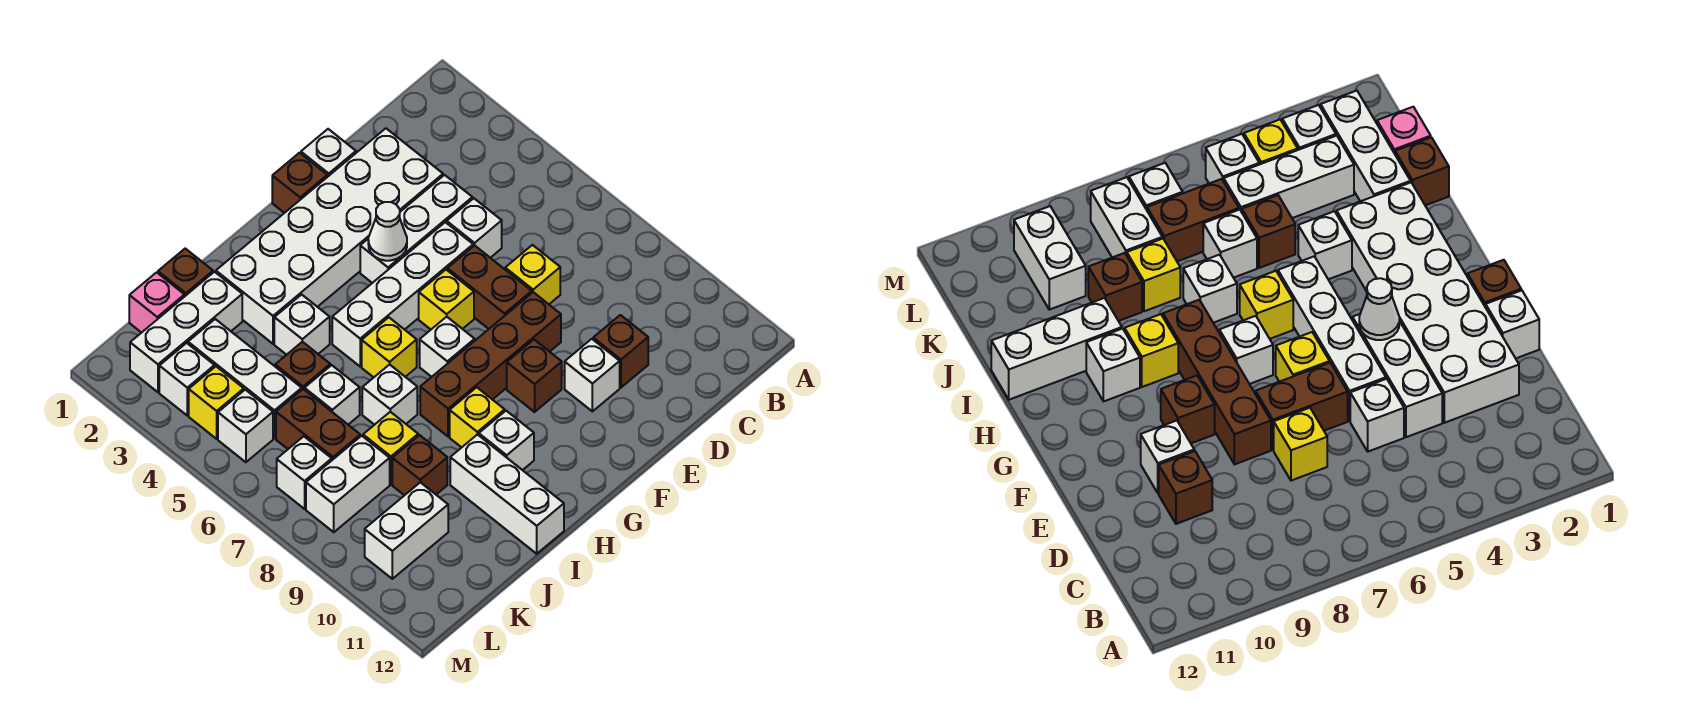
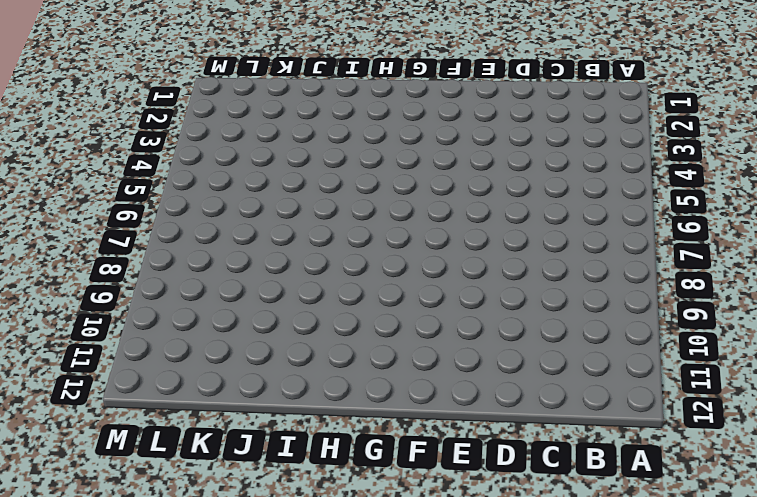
none -> white 2x6 brick [216,128,443,344]
none -> white 1x3 brick [360,175,472,283]
none -> white 1x1 brick [447,198,502,258]
none -> yellow 1x1 brick [505,245,560,304]

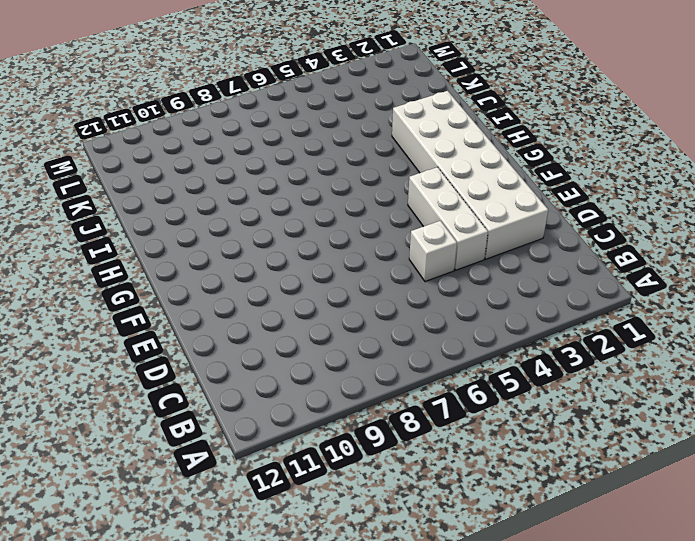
none -> yellow 1x1 brick [505,245,560,304]
none -> brown 1x1 brick [593,315,648,387]
none -> white 1x1 brick [301,129,356,177]
none -> white 1x4 brick [332,222,473,366]

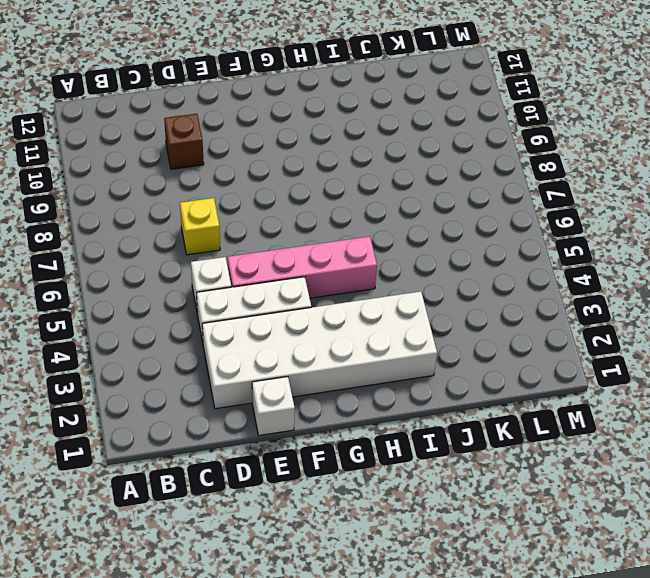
pink 1x4 brick [227,236,377,298] -> white 1x4 brick [332,222,473,366]
none -> brown 1x2 brick [447,245,532,329]
none -> brown 1x4 brick [420,292,561,437]
none -> white 1x1 brick [565,339,620,411]
none -> brown 1x1 brick [272,153,327,213]

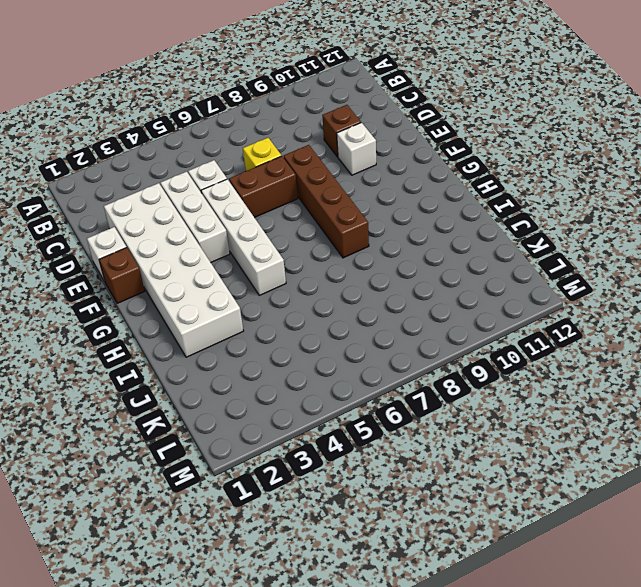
none -> yellow 1x1 brick [419,270,474,329]
none -> brown 1x1 brick [507,340,562,412]
none -> white 1x1 brick [420,317,475,377]
none -> yellow 1x1 brick [362,317,417,377]

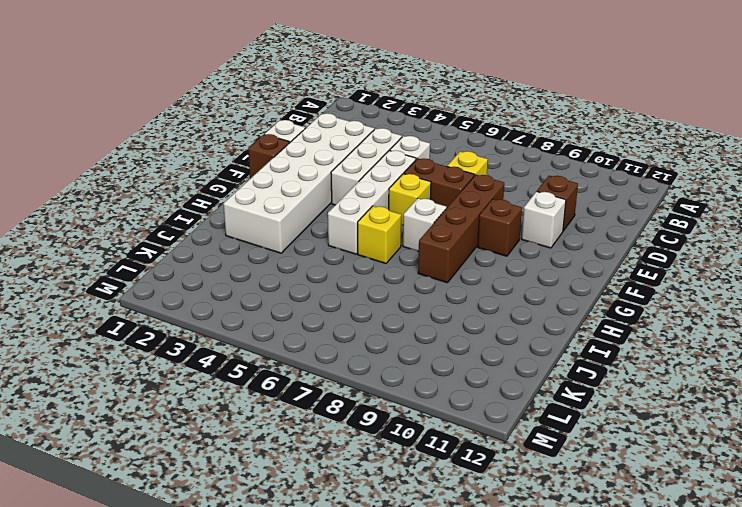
none -> yellow 1x1 brick [450,387,505,447]
none -> white 1x1 brick [479,411,534,470]
none -> white 1x1 brick [274,295,330,355]
none -> white 1x1 brick [362,364,417,425]

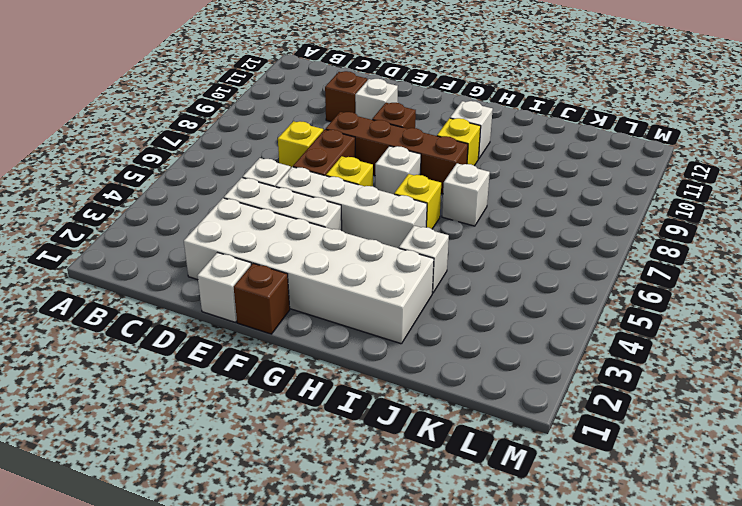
none -> white 1x3 brick [450,434,564,554]
none -> brown 1x1 brick [158,249,213,296]
none -> white 1x3 brick [130,272,242,392]
none -> brown 1x1 brick [275,342,330,389]

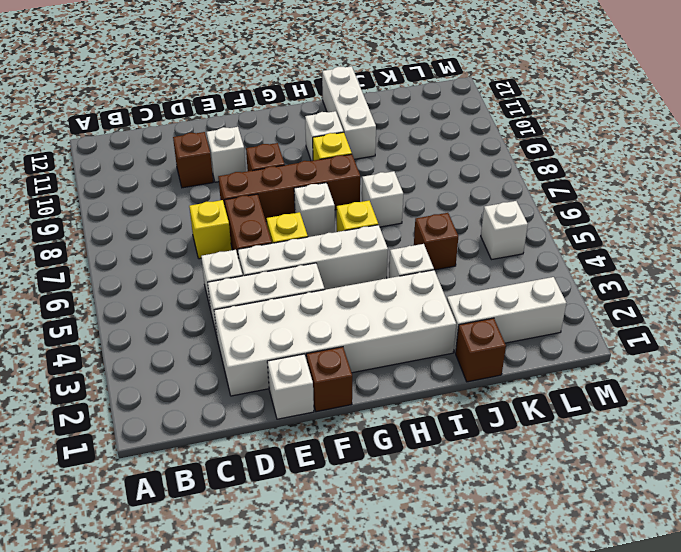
none -> white 1x1 brick [304,365,360,425]
none -> yellow 1x1 brick [363,412,418,484]
none -> brown 1x1 brick [392,435,447,495]
none -> pink 1x1 brick [129,272,185,333]

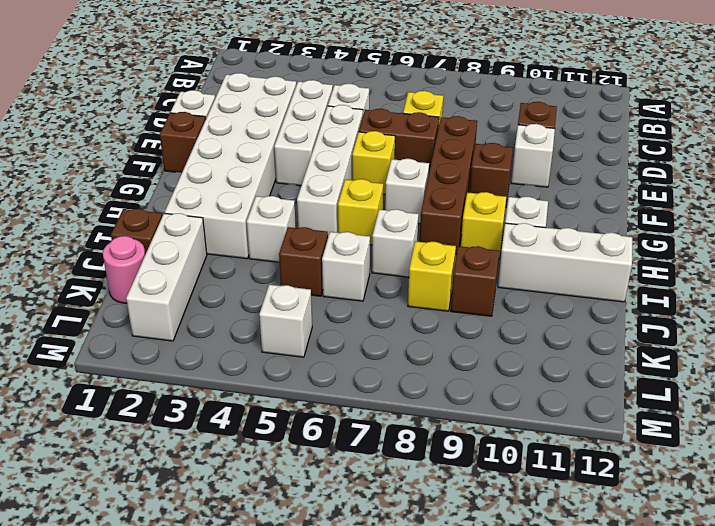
pink 1x1 round brick [103,236,145,303] -> pink 1x1 brick [129,272,185,333]
none -> white 1x3 brick [188,319,302,438]
none -> brown 1x2 brick [276,389,360,460]
none -> white 1x2 brick [306,436,390,532]
none -> white 1x2 brick [365,482,448,579]

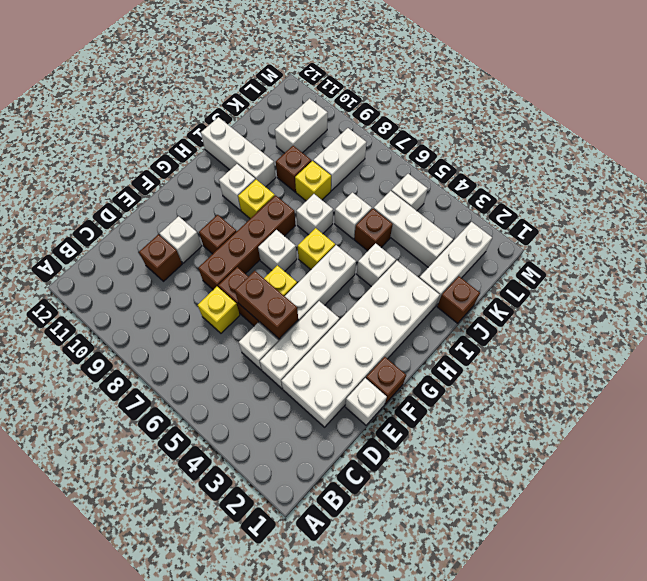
brown 1x2 brick [235,271,298,339] -> brown 1x2 brick moved to [276,389,360,460]
none -> pink 1x1 brick [129,272,185,333]
none -> white 1x1 brick [159,343,215,415]
none -> yellow 1x1 brick [189,367,244,439]
none -> white 1x1 brick [277,436,332,509]

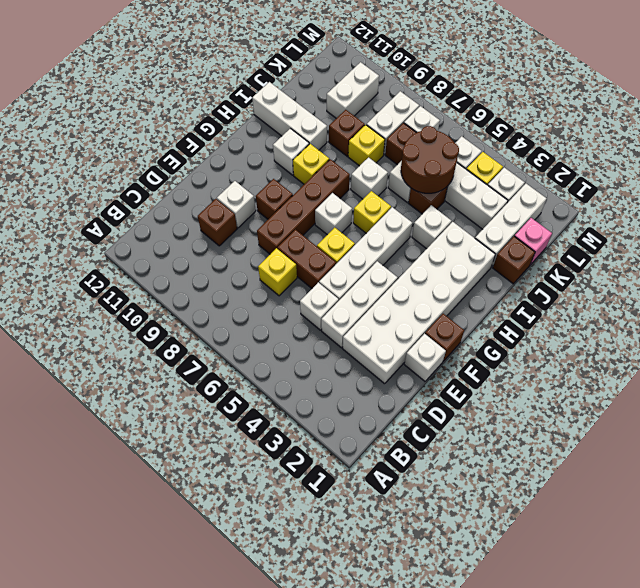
brown 2x2 round brick [401,126,459,193] -> none
none -> white 1x1 cone [368,202,407,261]

